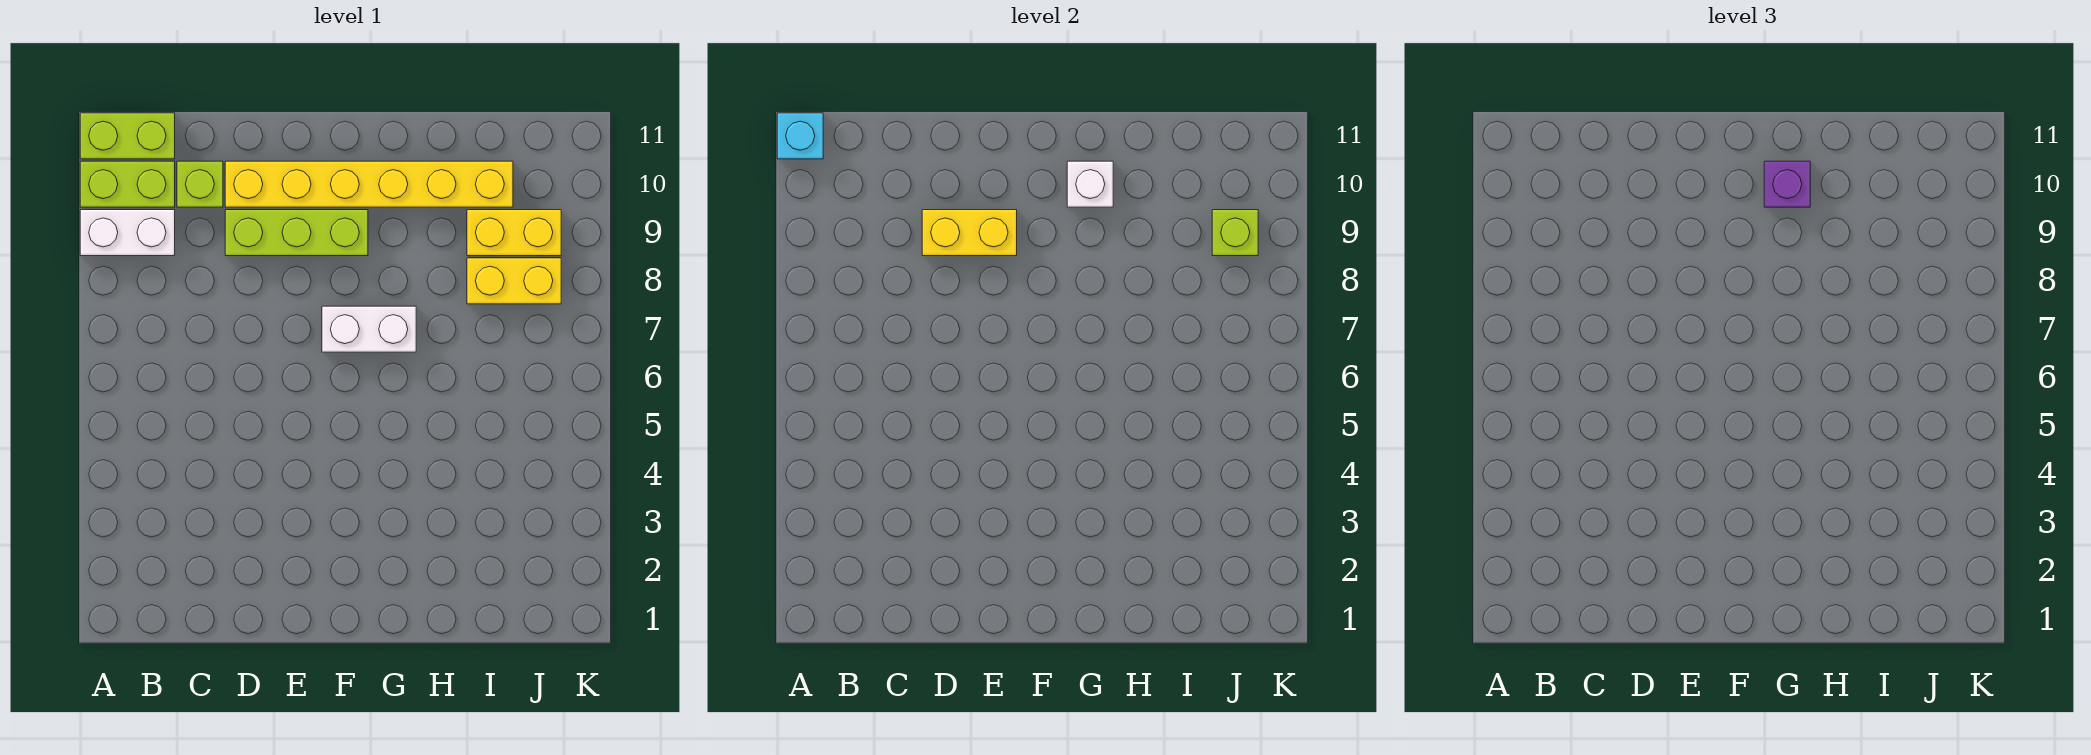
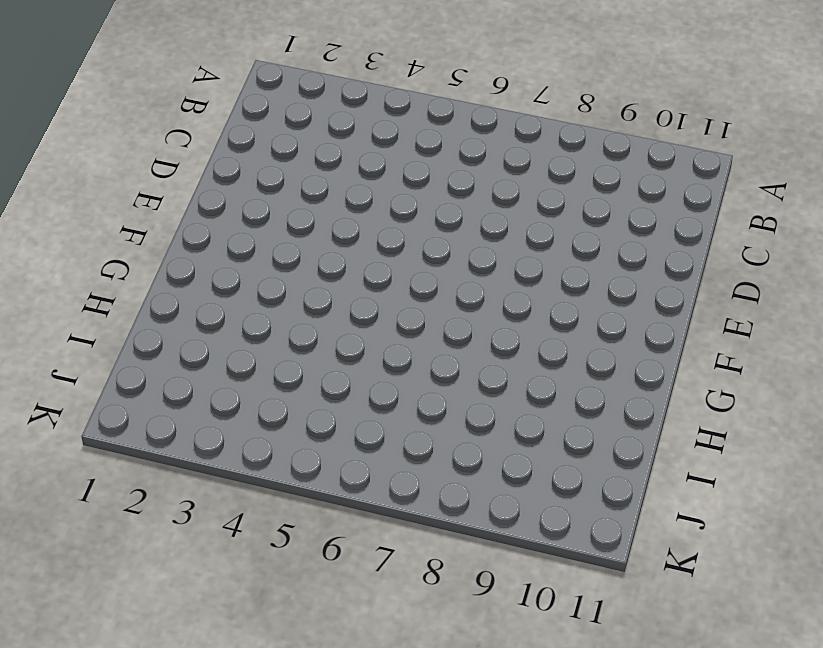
none -> white 1x2 brick [80,210,175,256]
none -> lime 1x2 brick [80,161,175,207]
none -> lime 1x2 brick [80,113,175,159]

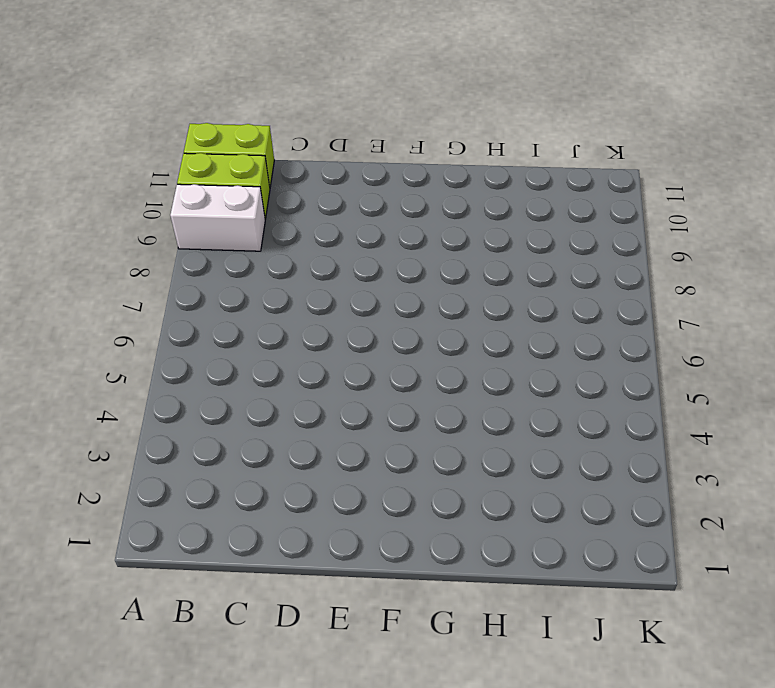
none -> lime 1x1 brick [177,161,223,207]
none -> lime 1x3 brick [225,210,368,256]
none -> yellow 1x6 brick [225,161,513,207]

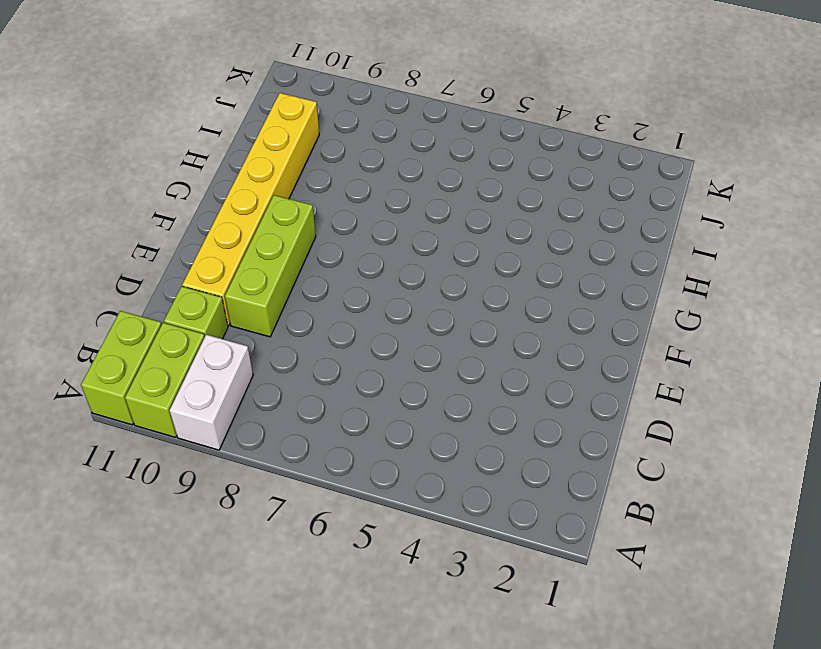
none -> white 1x2 brick [322,306,416,352]
none -> yellow 1x2 brick [467,258,561,304]
none -> yellow 1x2 brick [467,210,561,256]

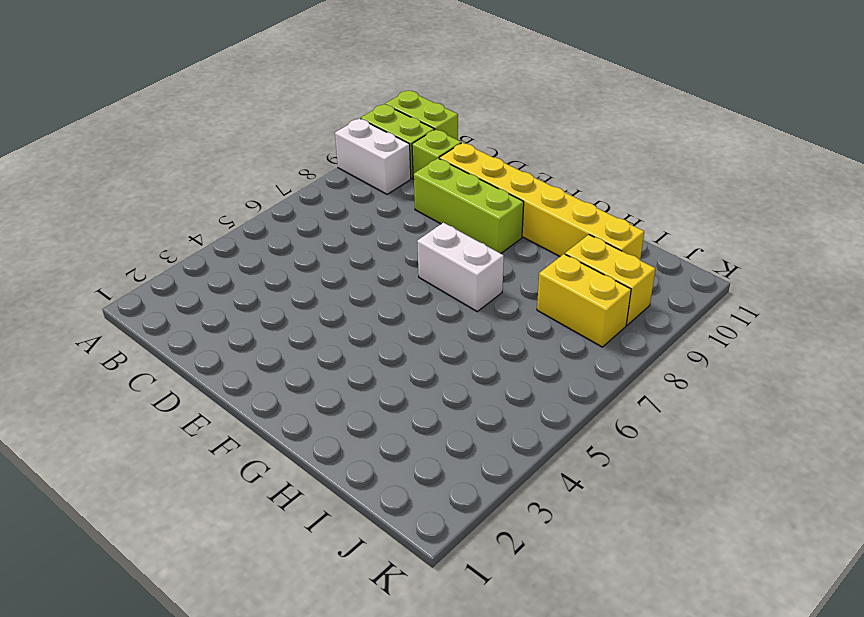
none -> cyan 1x1 brick [777,113,823,159]
none -> yellow 1x2 brick [922,210,1017,256]
none -> white 1x1 brick [1067,161,1113,207]

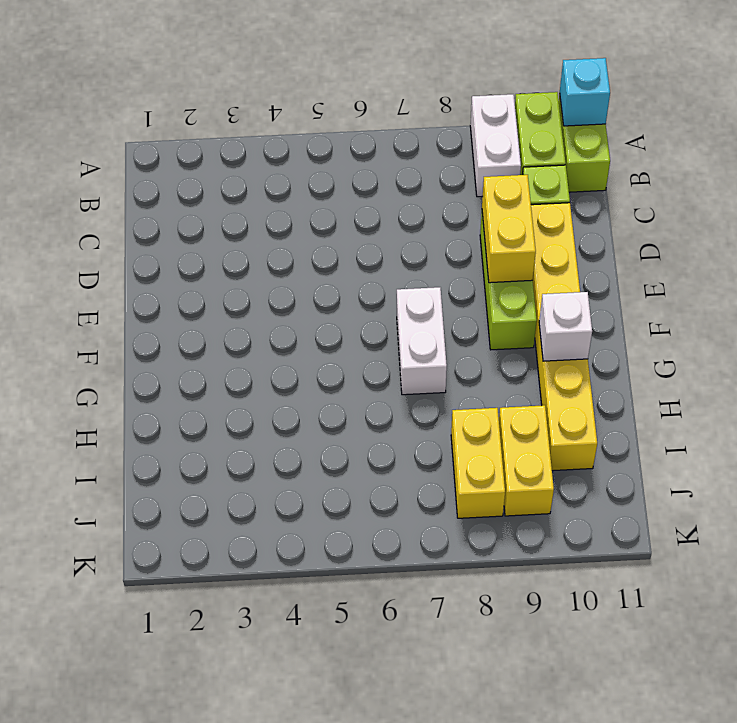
none -> lime 1x1 brick [1212,210,1258,256]
none -> purple 1x1 brick [1764,161,1810,207]

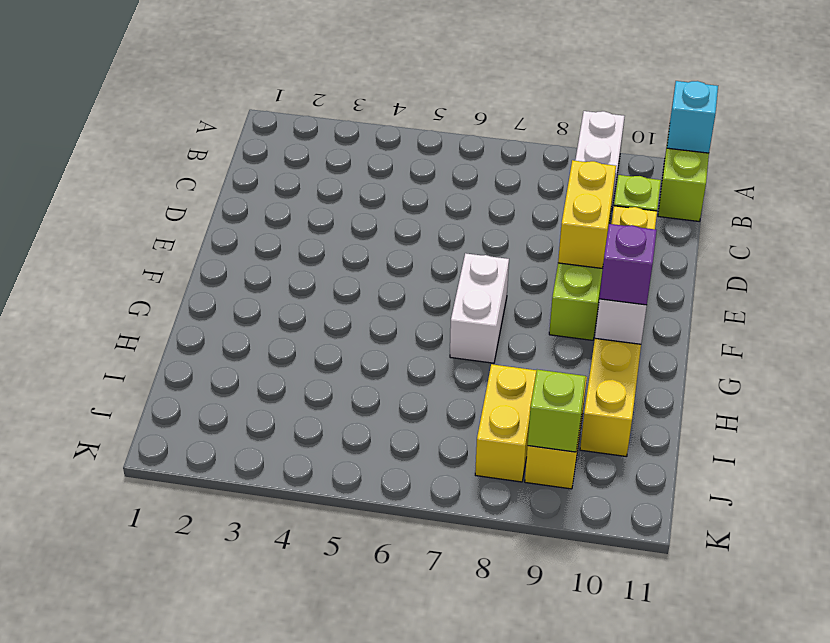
none -> lime 1x2 brick [80,161,175,207]

